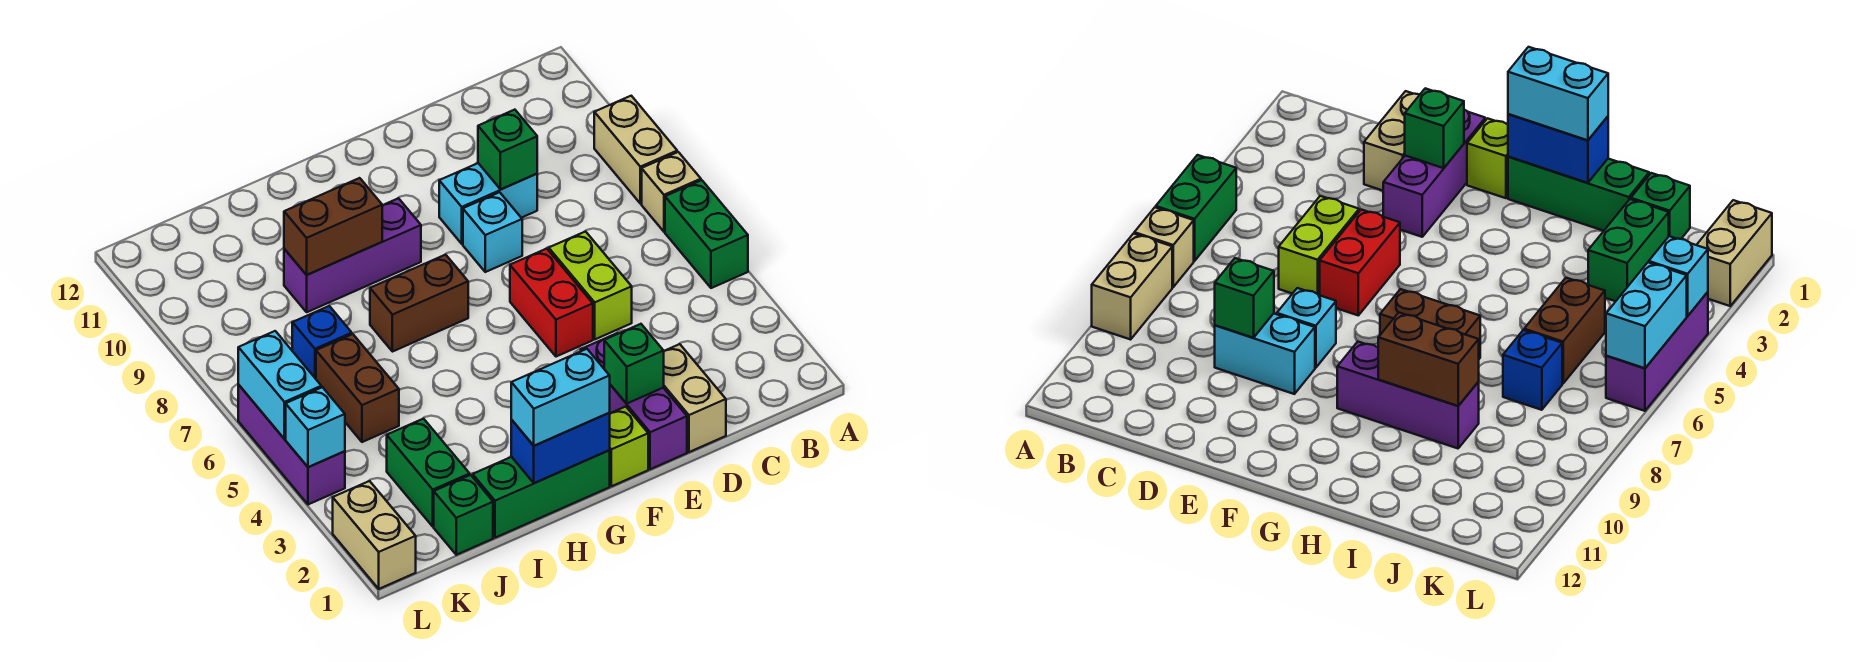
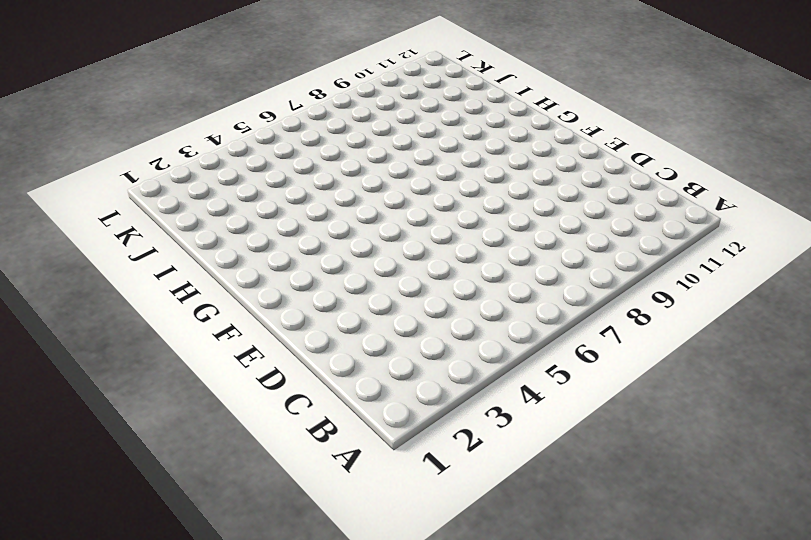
none -> green 1x2 brick [665,180,748,288]
none -> tan 1x1 brick [642,152,701,232]
none -> tan 1x2 brick [594,96,677,204]

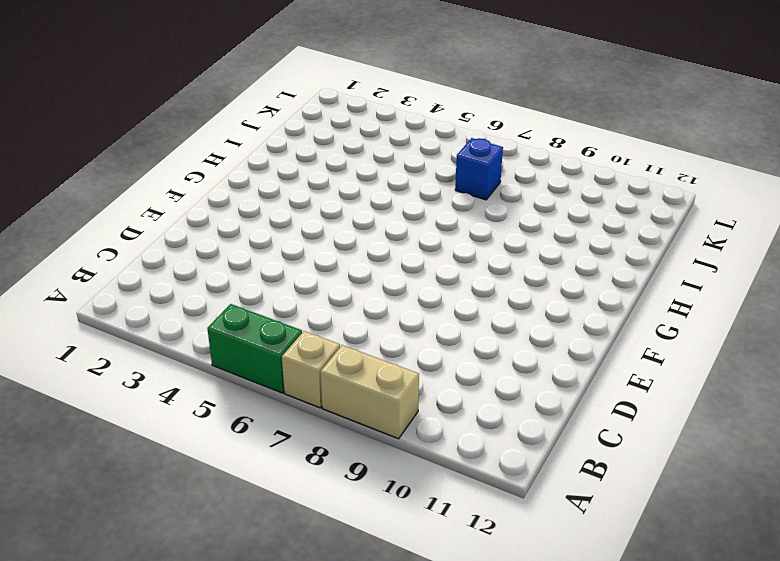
none -> tan 1x2 brick [664,344,726,452]
none -> lime 1x2 brick [549,232,632,339]
none -> cyan 1x2 brick [439,163,537,244]

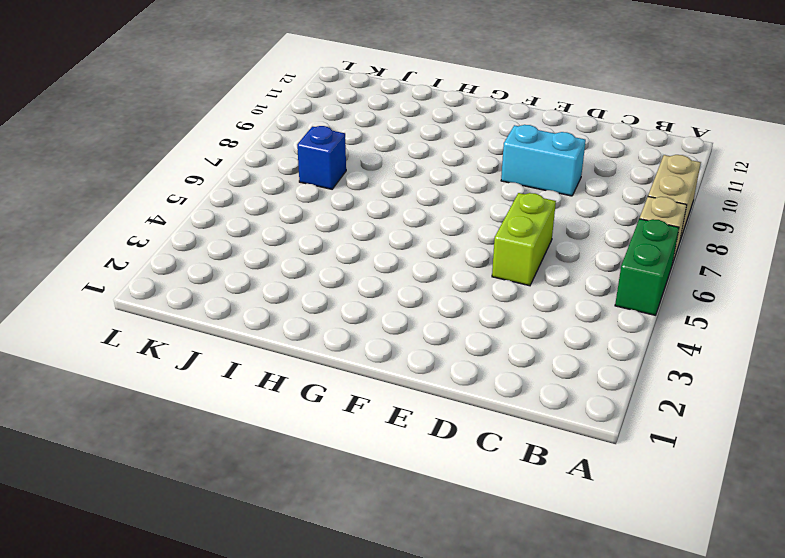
none -> tan 1x2 brick [664,344,726,452]
none -> purple 1x3 brick [581,333,687,469]
none -> red 1x2 brick [510,249,593,357]

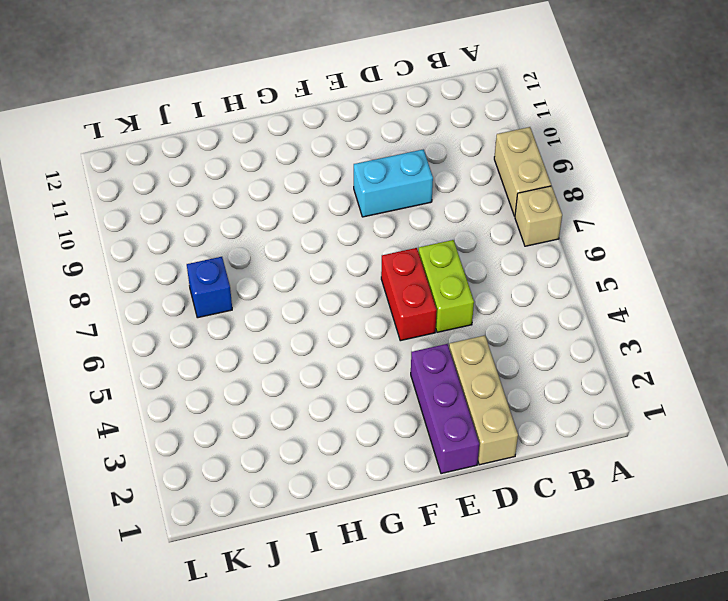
tan 1x3 brick [449,336,518,465] -> tan 1x2 brick [664,344,726,452]
none -> green 1x2 brick [665,180,748,288]
none -> cyan 1x1 brick [463,192,522,272]
none -> lime 1x1 brick [610,407,648,486]

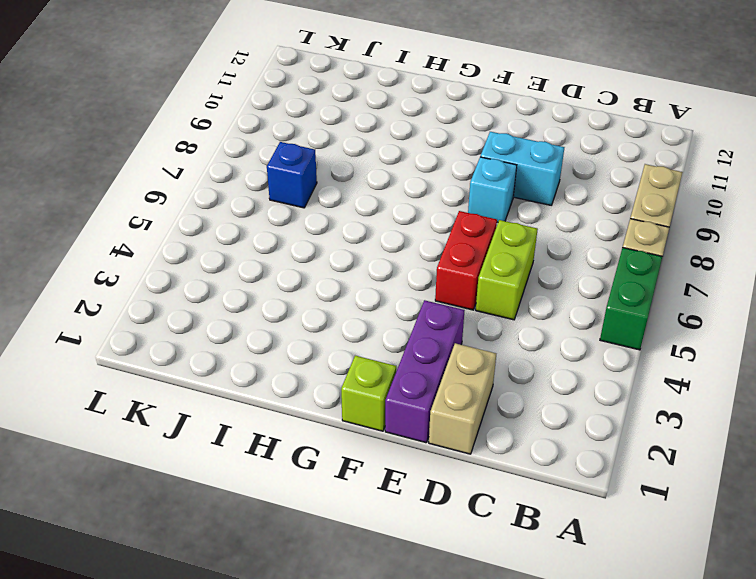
none -> green 1x3 brick [473,450,610,538]
none -> brown 1x2 brick [370,255,468,352]
none -> purple 1x3 brick [284,198,421,312]

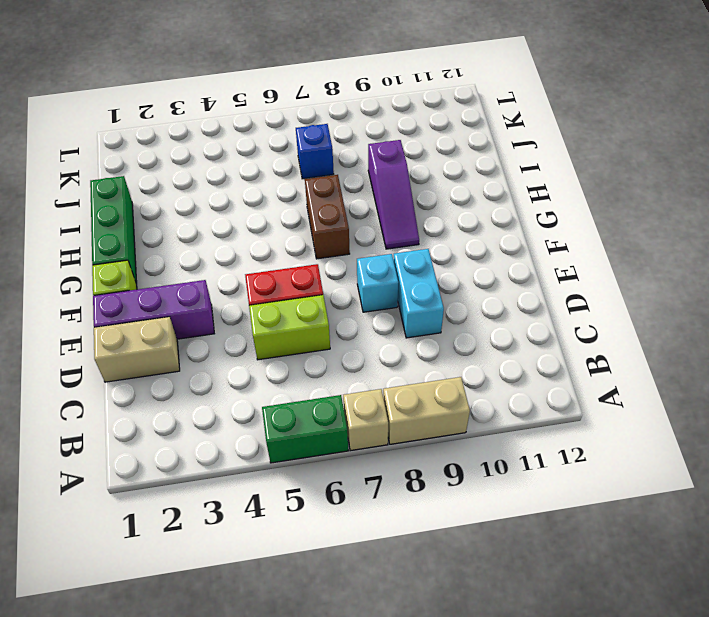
purple 1x3 slope [368,140,419,249] -> purple 1x3 brick [284,198,421,312]
none -> green 1x1 brick [434,475,493,555]
none -> green 1x2 brick [387,419,470,526]
none -> brown 1x2 brick [316,334,399,442]

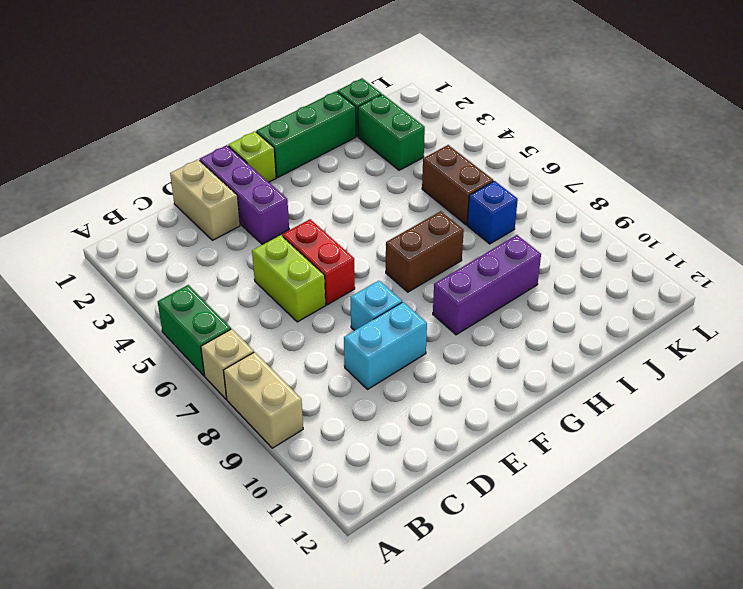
none -> tan 1x2 brick [333,481,416,589]
none -> purple 1x3 brick [238,385,345,504]
none -> green 1x1 brick [478,110,537,189]

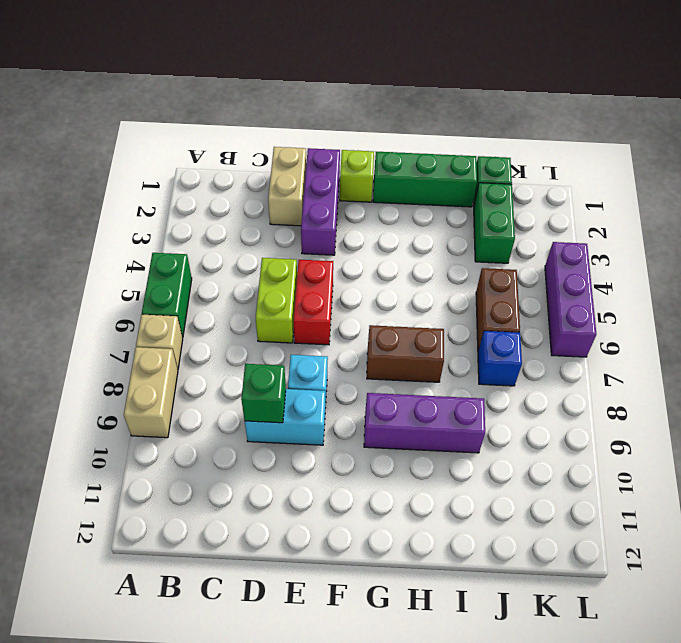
none -> tan 1x2 brick [333,481,416,589]
none -> green 1x1 brick [604,324,664,404]
none -> blue 1x2 brick [511,413,610,483]

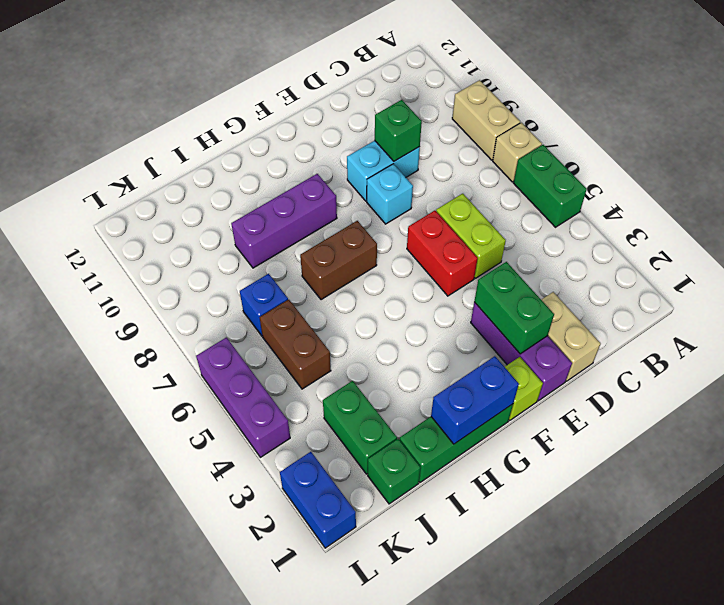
green 1x2 brick [474,262,554,354] -> green 1x1 brick [604,324,664,404]
blue 1x2 brick [280,452,356,548] -> tan 1x2 brick [333,481,416,589]
none -> brown 1x2 brick [284,178,382,275]
none -> cyan 1x1 brick [286,387,345,467]
none -> cyan 1x2 brick [238,331,321,439]

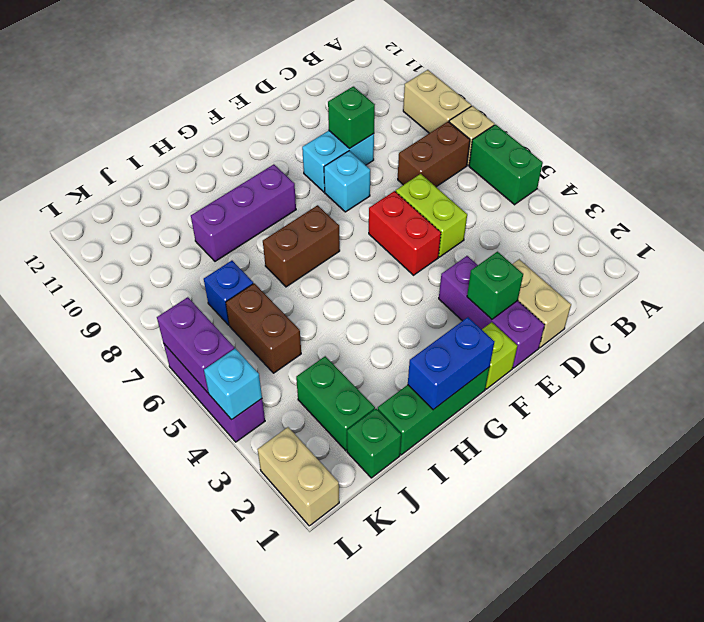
brown 1x2 brick [398,122,470,187] -> brown 1x2 brick moved to [284,178,382,275]
purple 1x2 brick [157,297,234,393] -> cyan 1x2 brick [238,331,321,439]
none -> cyan 1x2 brick [511,349,610,446]

